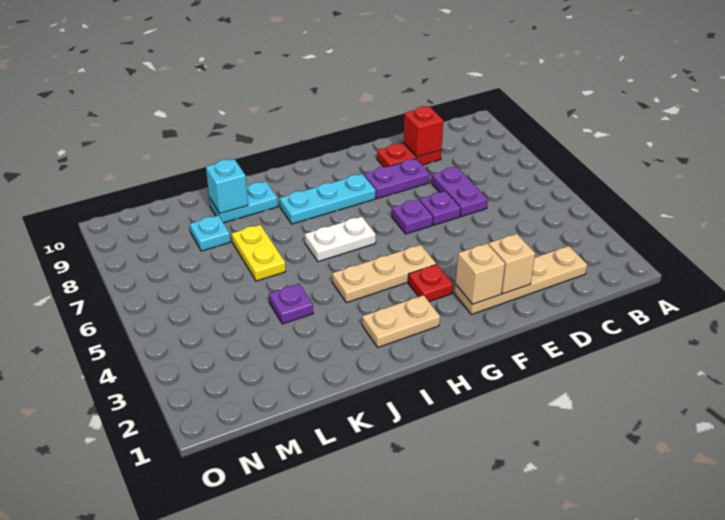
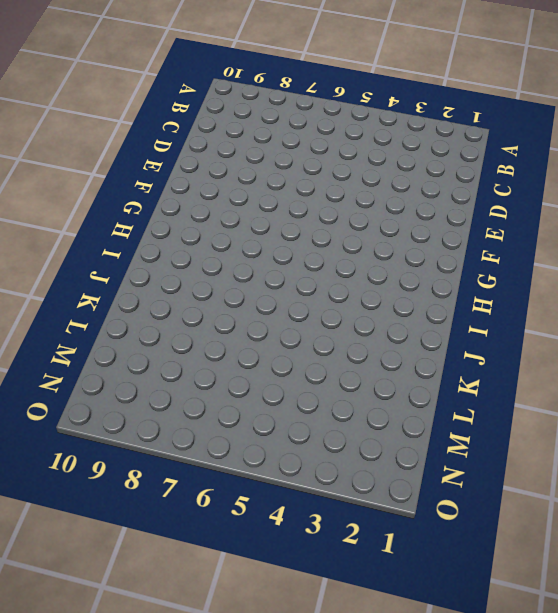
none -> tan 1x4 plate [455,246,587,314]
none -> purple 1x2 plate [431,167,488,216]
none -> red 1x2 plate [377,143,441,167]

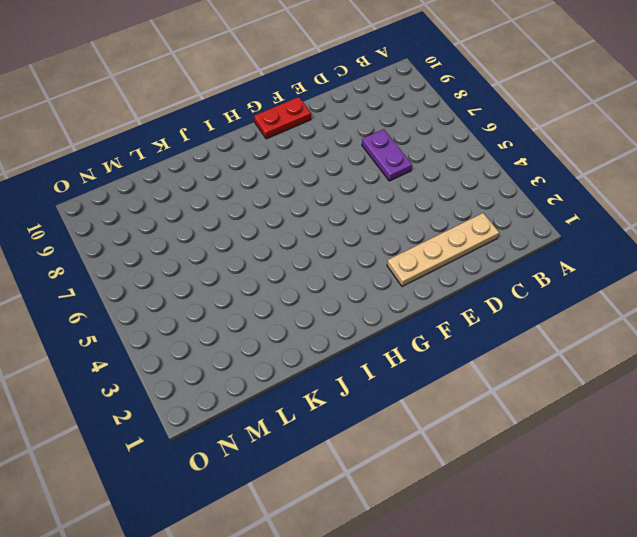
red 1x2 plate [254,97,311,139] -> red 1x2 plate moved to [377,143,441,167]
none -> purple 1x1 plate [419,191,461,225]
none -> purple 1x2 plate [364,159,430,199]
none -> purple 1x1 plate [392,199,433,234]

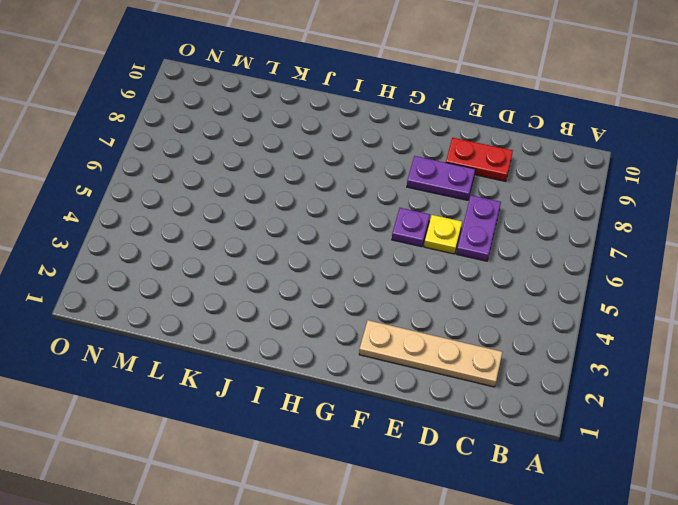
yellow 1x1 plate [424,215,462,254] -> purple 1x1 plate [419,191,461,225]
none -> red 1x1 plate [408,264,453,301]
none -> tan 1x3 plate [332,245,436,303]
none -> cyan 1x3 plate [279,174,376,224]

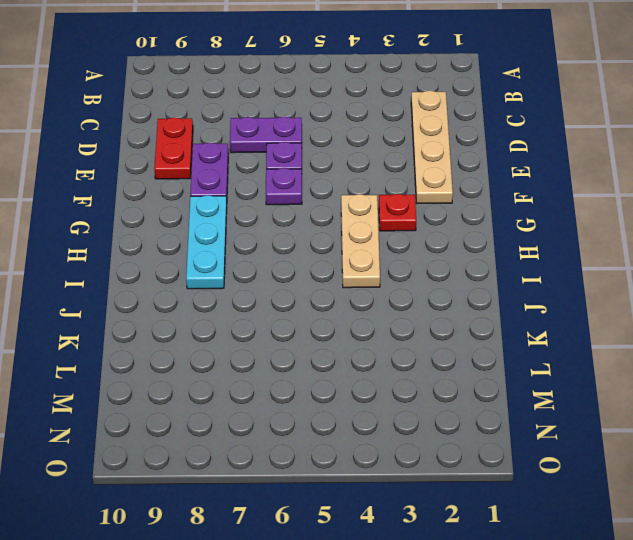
none -> tan 1x2 plate [362,295,440,347]
none -> white 1x2 plate [305,217,376,262]
none -> cyan 1x2 plate [209,181,278,223]

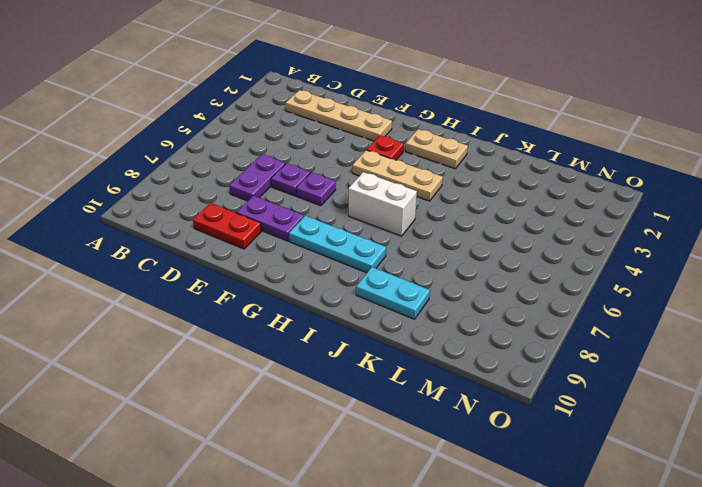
white 1x2 brick [349,172,417,236] -> white 1x2 plate [305,217,376,262]
none -> purple 1x1 plate [269,284,313,324]
none -> yellow 1x2 plate [232,225,286,281]
none -> cyan 1x1 plate [190,215,230,251]

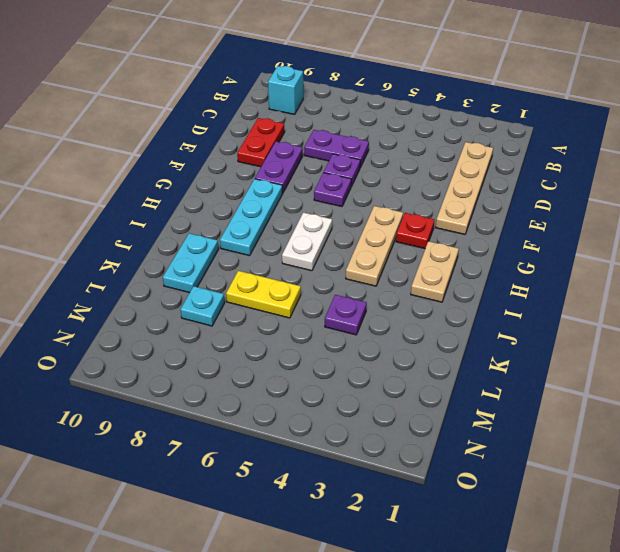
cyan 1x1 brick [268,66,303,114] -> cyan 1x1 brick moved to [206,159,248,213]
none -> red 1x1 brick [403,106,443,157]
none -> tan 1x1 brick [488,234,535,294]
none -> tan 1x1 brick [456,244,505,304]

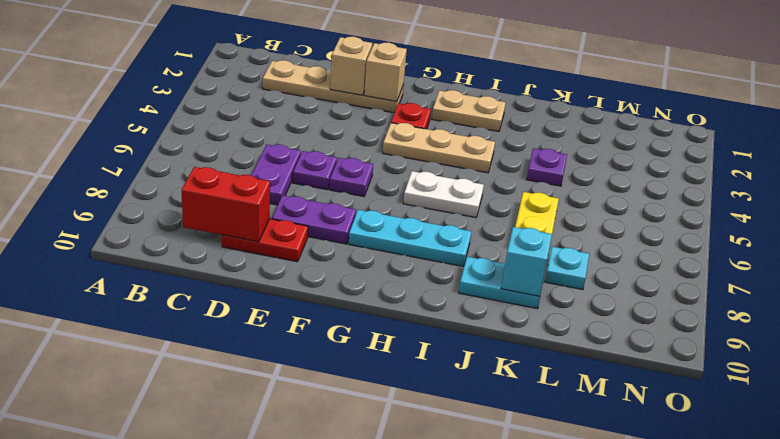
red 1x2 brick [182,167,270,242] -> red 1x1 brick [403,106,443,157]

